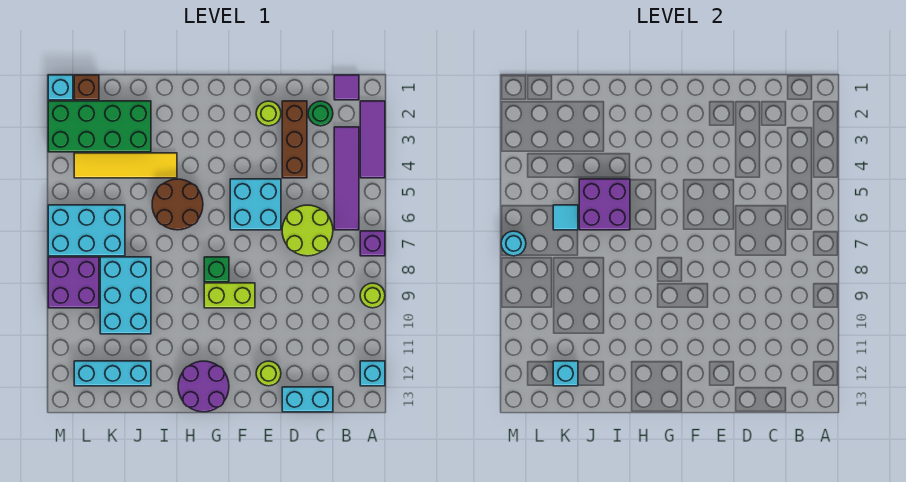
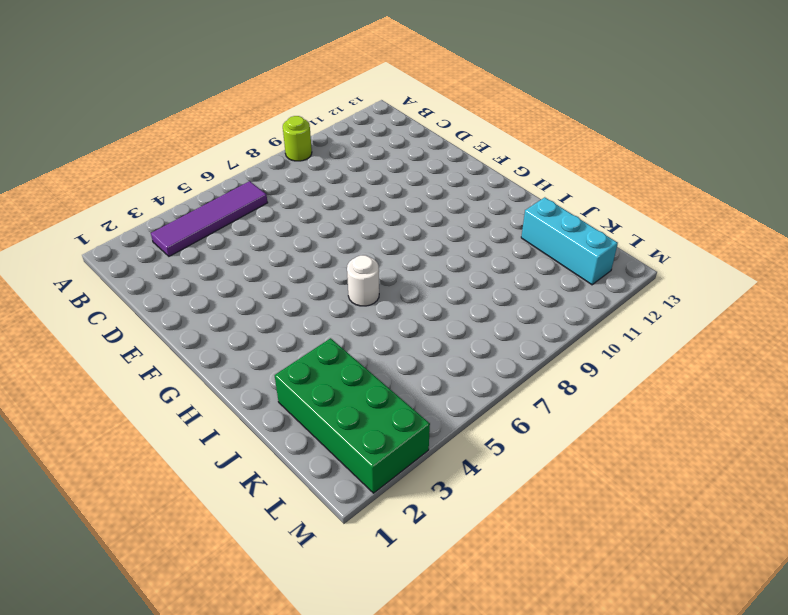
white 1x1 round brick [347,255,379,306] -> brown 2x2 round brick [152,179,203,230]
none -> purple 1x3 tile [360,101,385,178]
none -> purple 1x1 brick [360,231,385,256]
none -> cyan 1x1 brick [360,361,385,386]

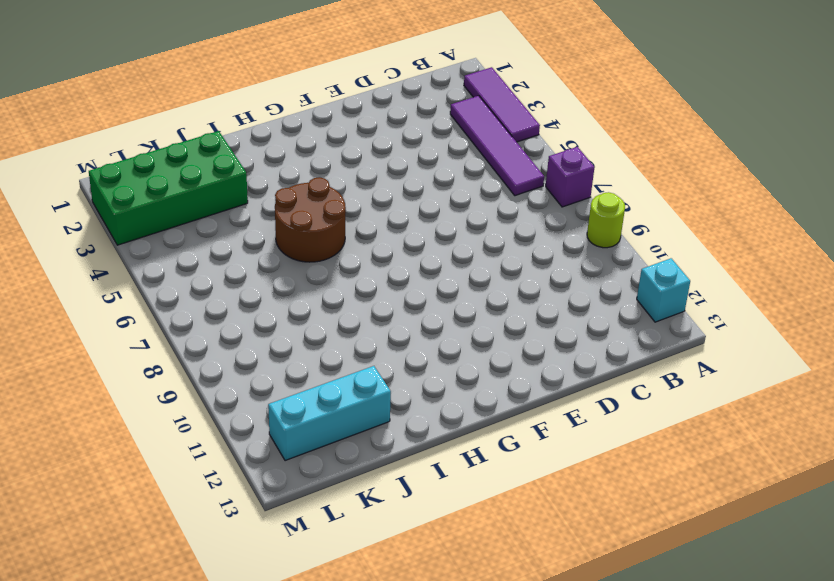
none -> purple 1x1 tile [334,75,359,100]
none -> green 1x1 round brick [308,101,333,126]
none -> lime 2x2 round brick [282,205,333,256]

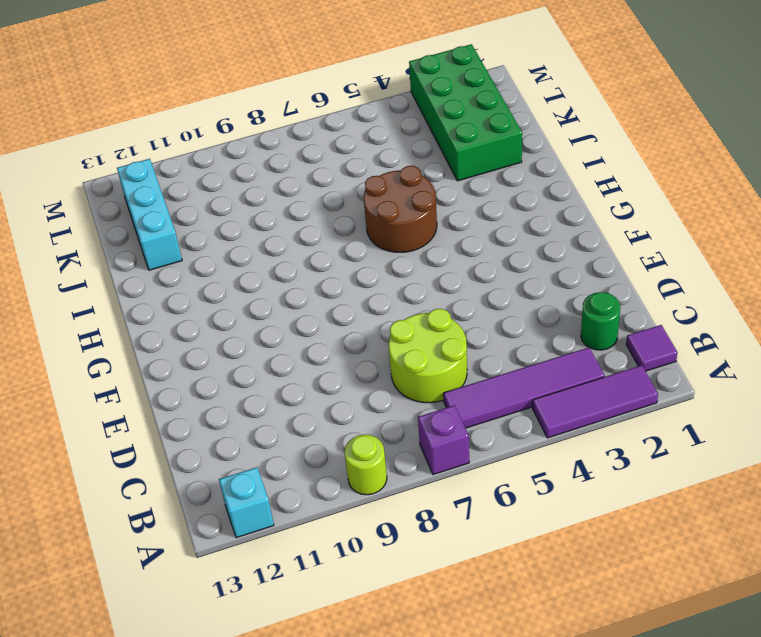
none -> cyan 1x2 brick [282,387,333,412]
none -> brown 1x3 brick [282,101,307,178]
none -> lime 1x1 round brick [256,101,281,126]

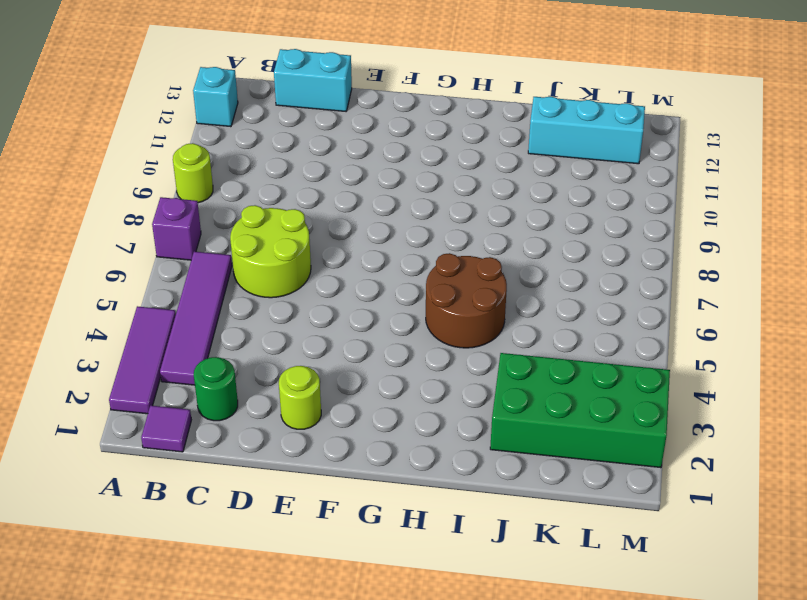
none -> brown 1x3 brick [282,101,307,178]
none -> cyan 2x2 brick [230,179,281,230]
none -> lime 1x1 round brick [256,361,281,386]

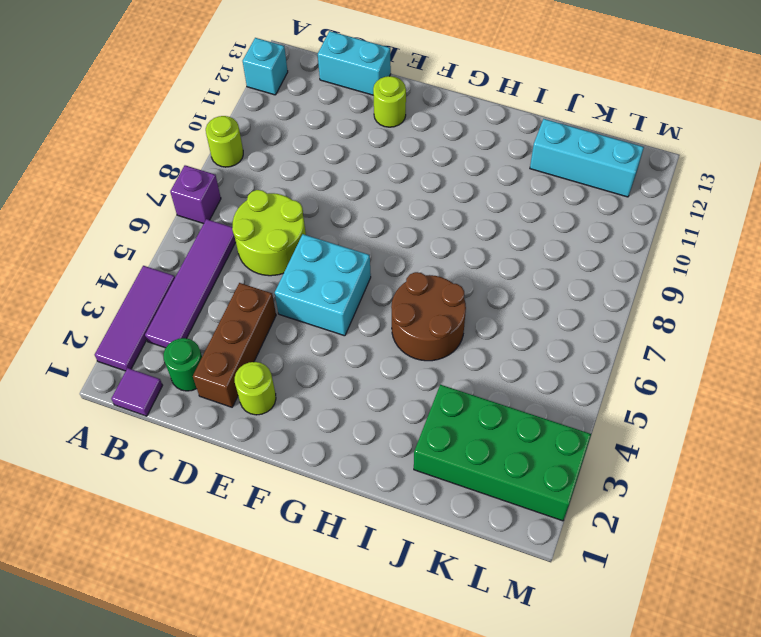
none -> lime 1x2 brick [204,283,255,308]
none -> green 1x1 brick [204,257,229,282]
none -> purple 2x2 round brick [178,361,229,412]

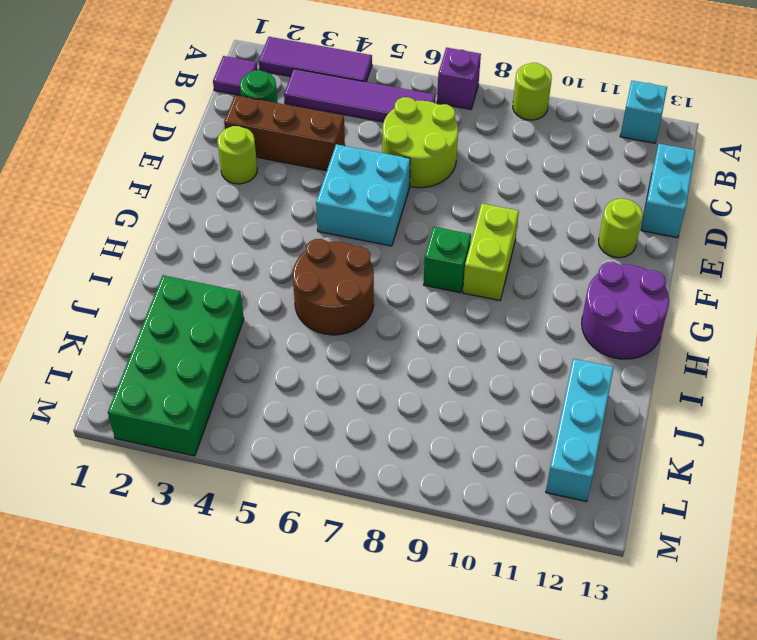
none -> yellow 1x4 tile [74,153,177,178]
none -> cyan 2x3 brick [100,257,151,334]
none -> cyan 2x3 brick [48,205,125,256]

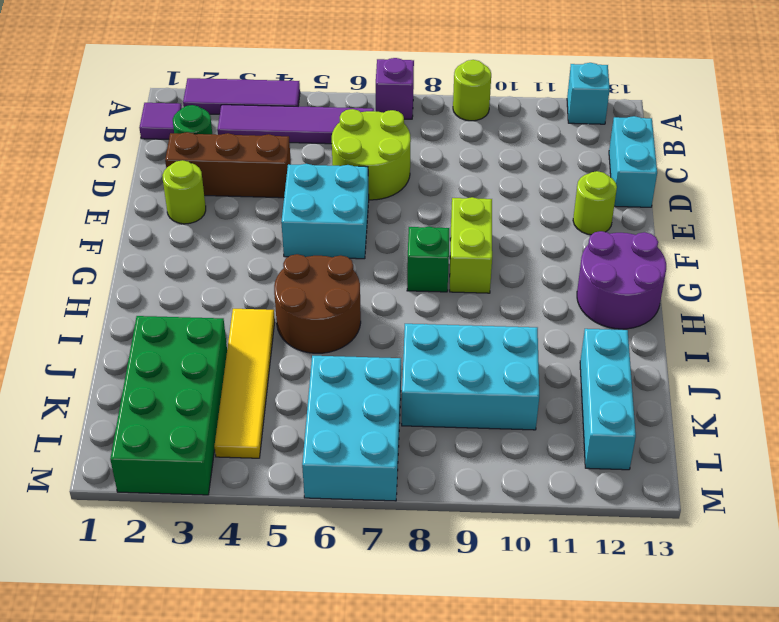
none -> brown 1x1 brick [74,75,99,100]
none -> purple 2x2 brick [48,257,99,308]
none -> cyan 1x1 brick [48,75,73,100]

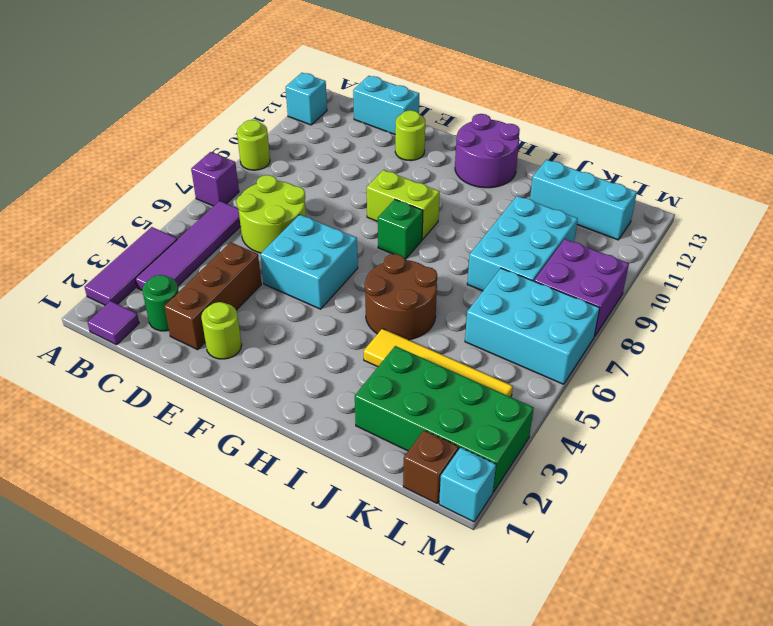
none -> purple 2x2 brick [579,179,630,230]
none -> cyan 1x1 tile [553,205,578,230]
none -> cyan 1x1 brick [553,361,578,386]

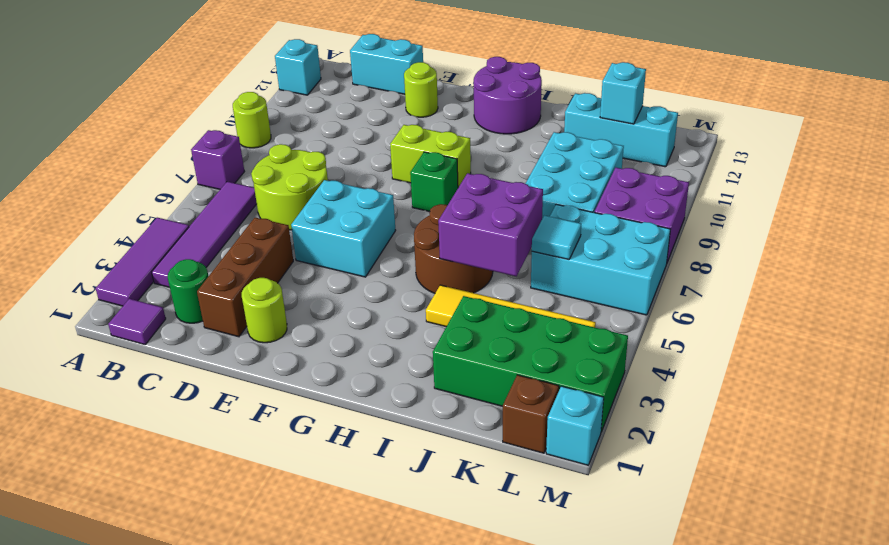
none -> cyan 1x1 round brick [501,231,526,256]

